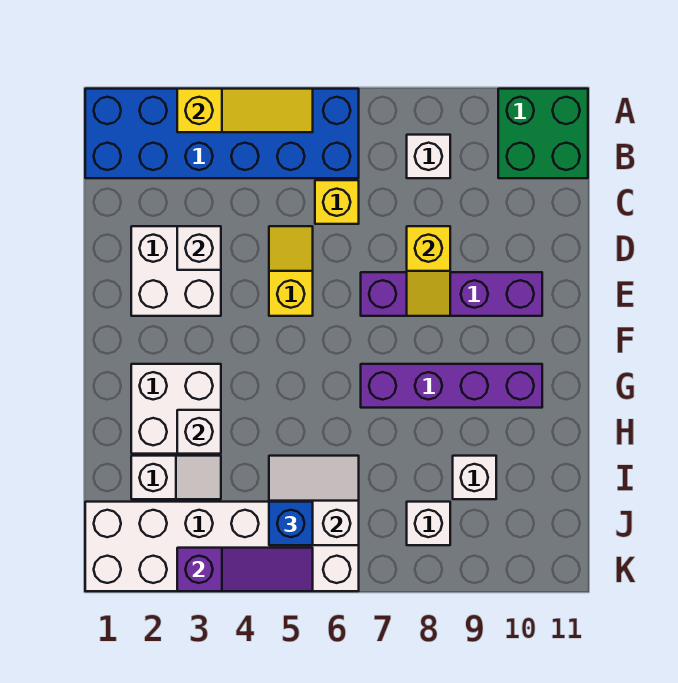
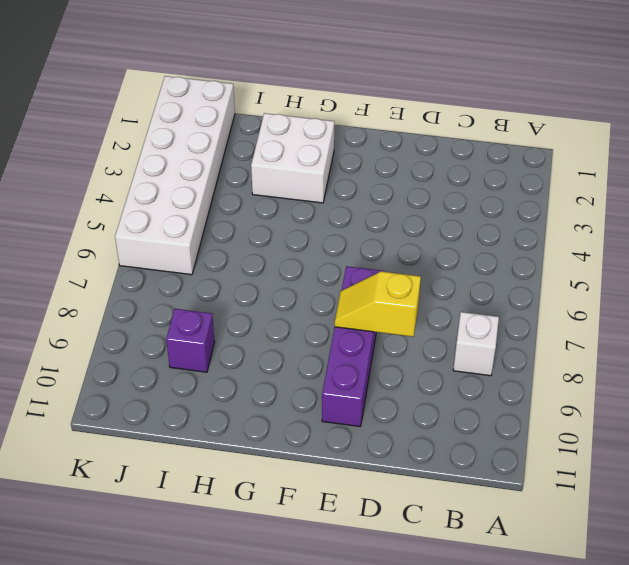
purple 1x1 brick [166,309,215,372] -> white 1x1 brick [453,456,496,499]
none -> blue 2x6 brick [85,89,359,178]
none -> green 2x2 brick [498,89,588,178]
none -> yellow 1x1 brick [315,180,359,224]

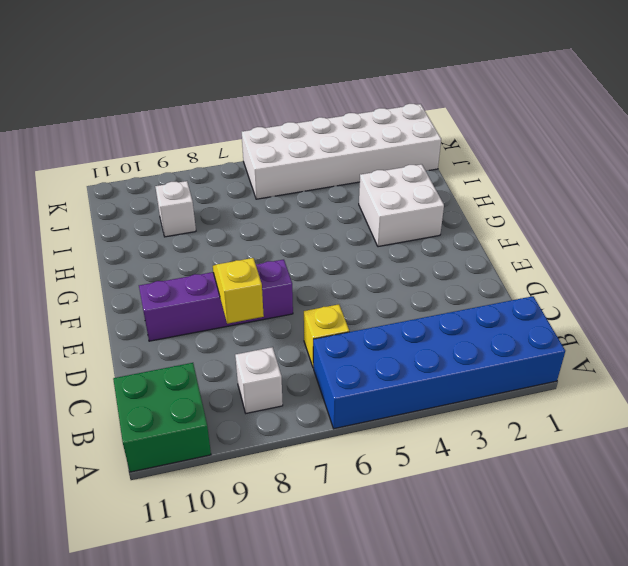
none -> white 2x2 brick [131,226,221,316]
none -> yellow 1x2 slope [269,226,313,316]
none -> purple 1x4 brick [361,364,542,408]

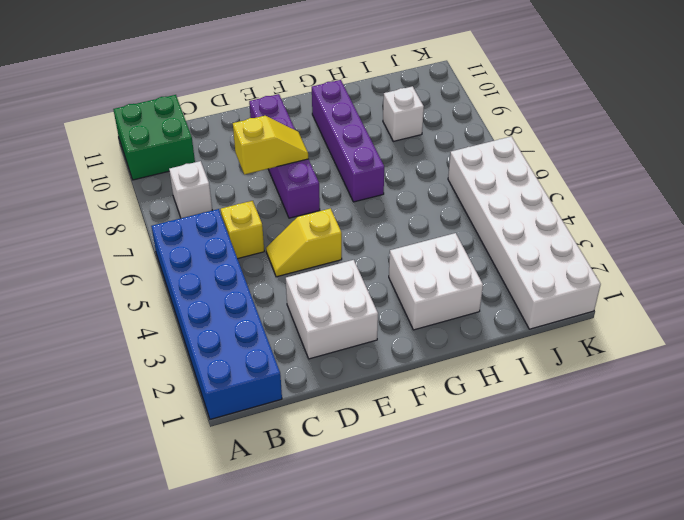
none -> white 1x2 slope [131,456,221,499]
none -> white 1x1 brick [407,502,450,545]
none -> yellow 1x3 slope [177,89,313,132]

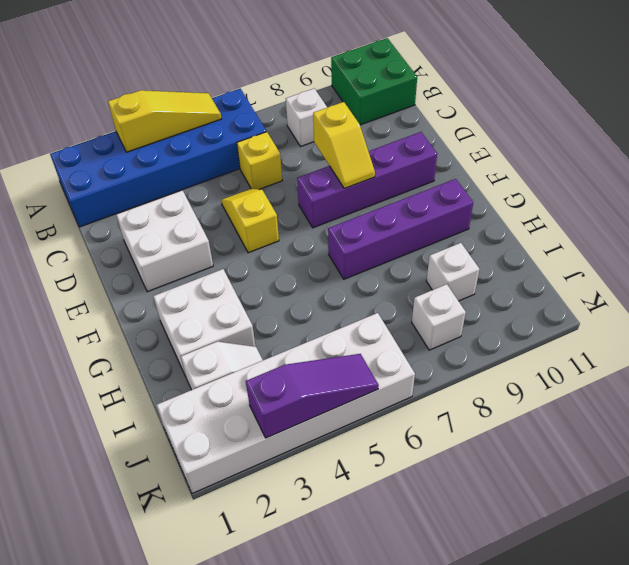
none -> white 1x1 brick [177,226,221,270]
none -> white 1x1 brick [177,410,221,454]
none -> white 2x2 slope [269,456,359,545]

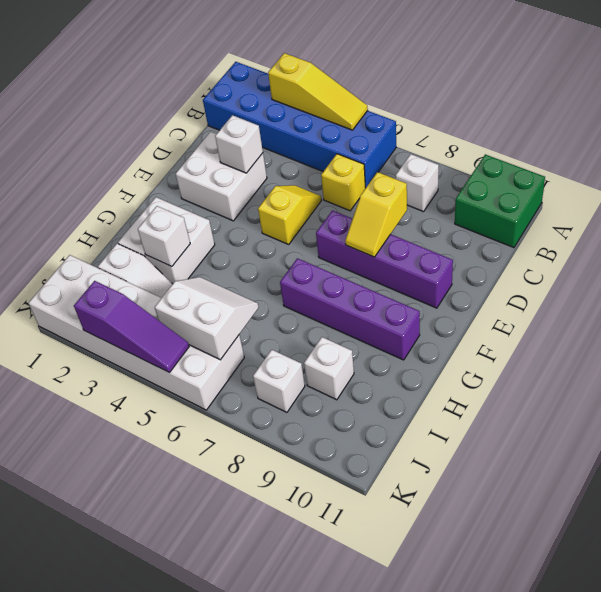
none -> blue 1x1 brick [269,502,313,545]

